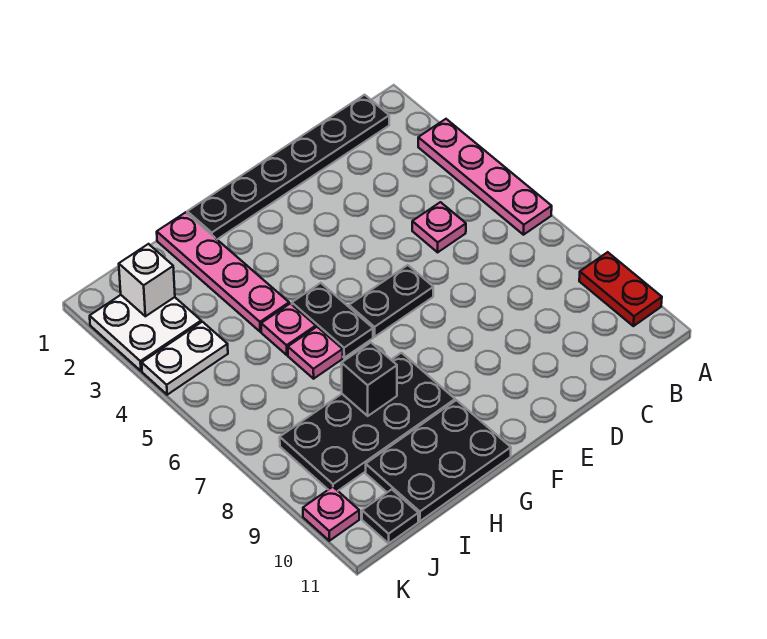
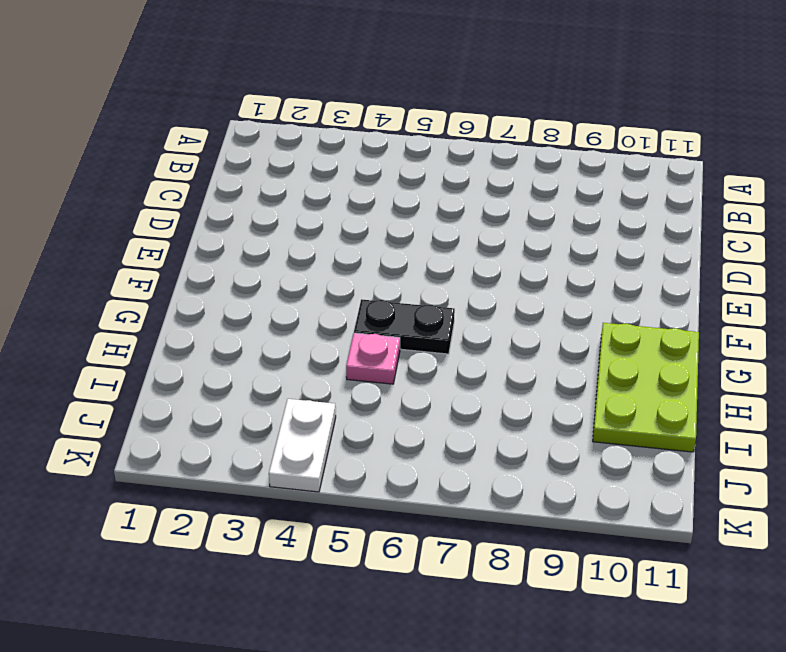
lime 2x3 plate [593,323,699,452] -> black 2x3 plate [366,400,511,521]
none -> pink 1x4 plate [418,119,552,235]
none -> red 1x2 plate [579,252,662,326]
none -> black 1x6 plate [187,95,389,239]

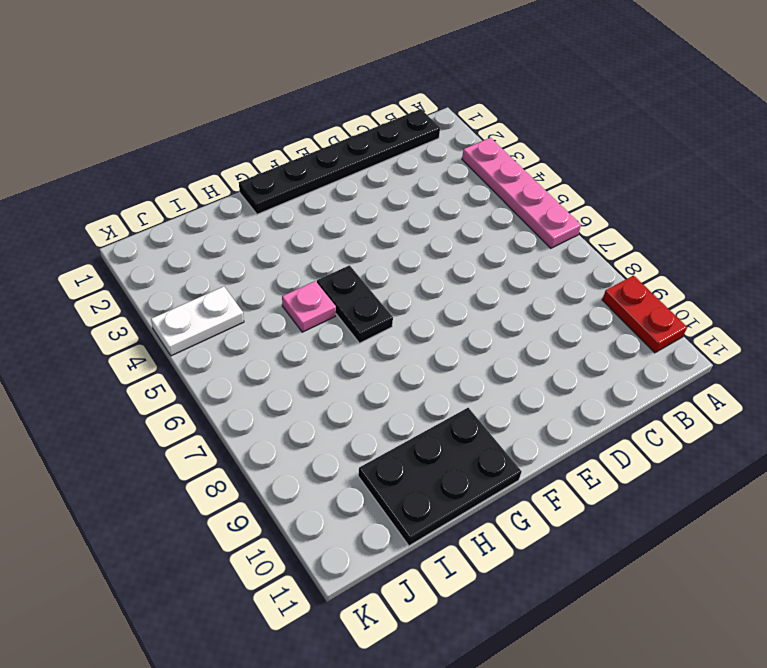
none -> pink 1x1 plate [412,202,466,252]
none -> black 1x2 plate [349,265,433,337]
none -> black 2x4 plate [280,353,455,491]

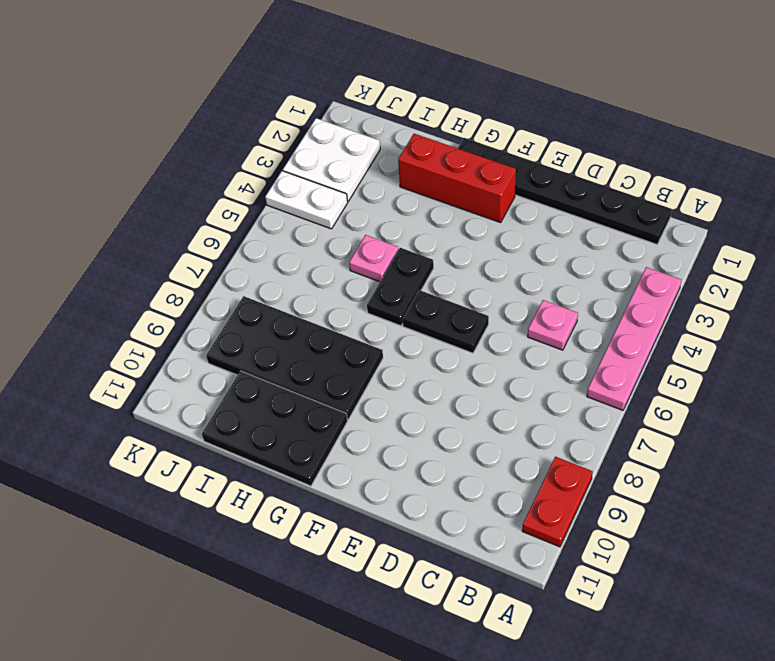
red 1x3 brick [398,134,516,223] -> pink 1x4 plate [157,212,289,332]
none -> pink 1x1 plate [288,327,343,379]
none -> black 1x1 plate [362,489,418,543]
none -> pink 1x1 plate [303,487,359,541]

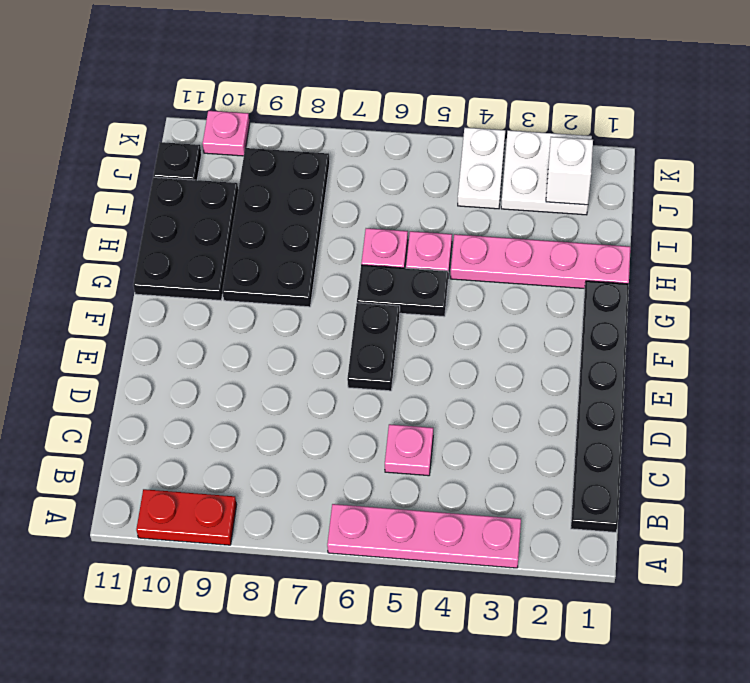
none -> black 1x1 brick [341,343,397,416]

